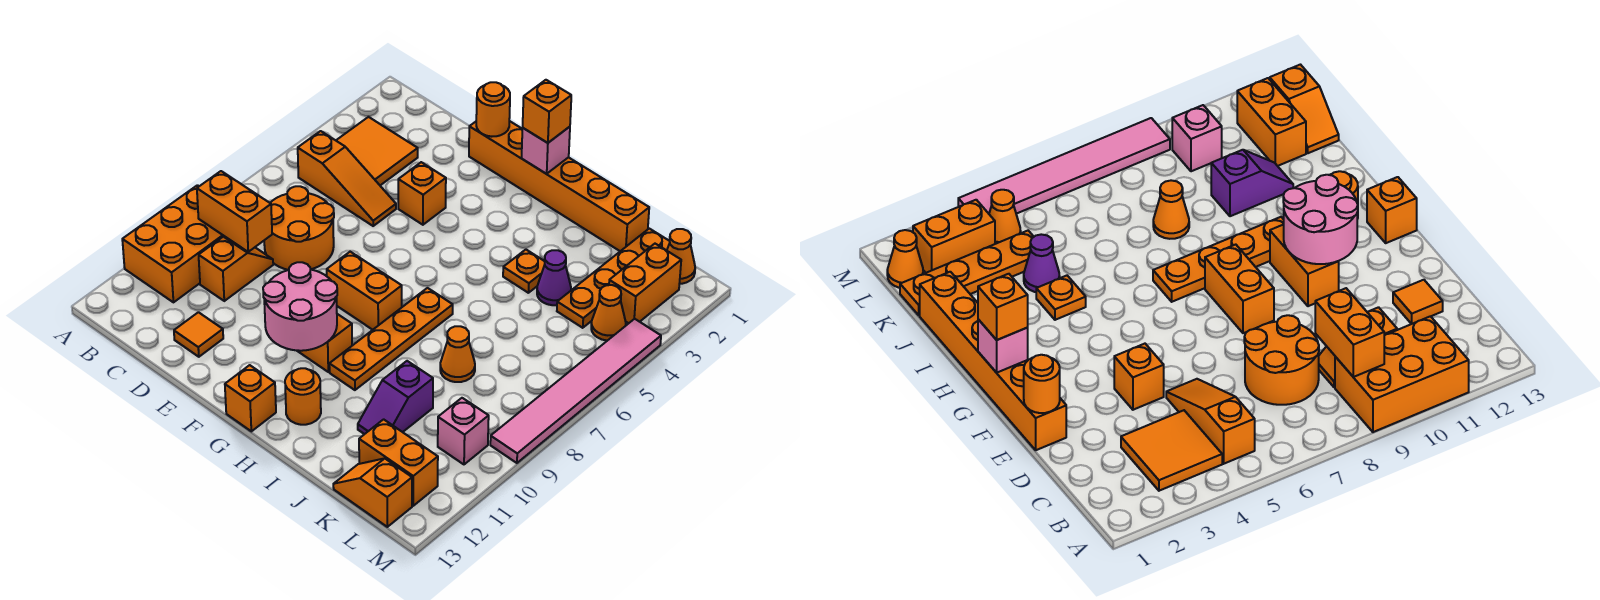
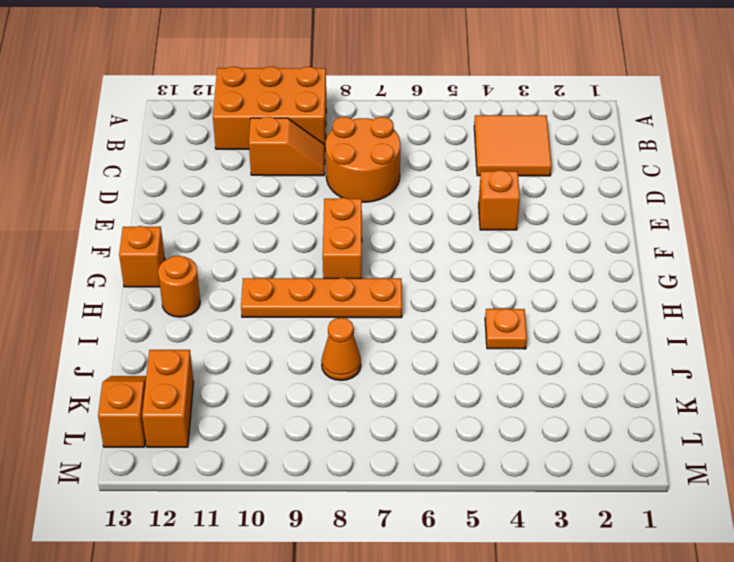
none -> orange 1x3 slope [298,131,396,226]
none -> orange 1x1 tile [174,312,223,357]
none -> orange 1x6 brick [469,121,649,251]
none -> orange 1x2 brick [297,314,352,372]

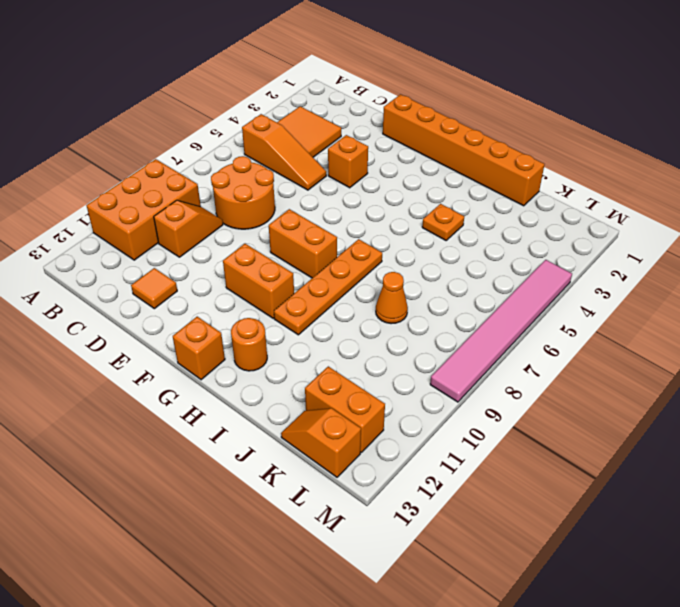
none -> purple 1x1 cone [537,250,571,305]
none -> purple 1x2 slope [358,361,433,434]
none -> orange 1x4 plate [557,229,670,328]
none -> orange 1x1 cone [667,229,695,284]

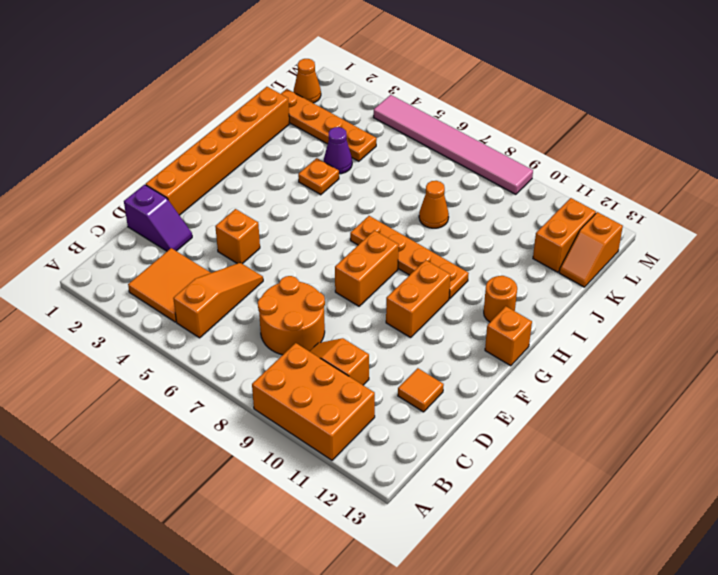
purple 1x2 slope [124,185,192,251] -> purple 1x2 slope moved to [358,361,433,434]
none -> orange 1x2 brick [609,244,681,323]
none -> orange 1x1 cone [591,285,626,341]
none -> pink 1x1 brick [438,398,489,464]
none -> orange 1x2 brick [197,171,272,252]

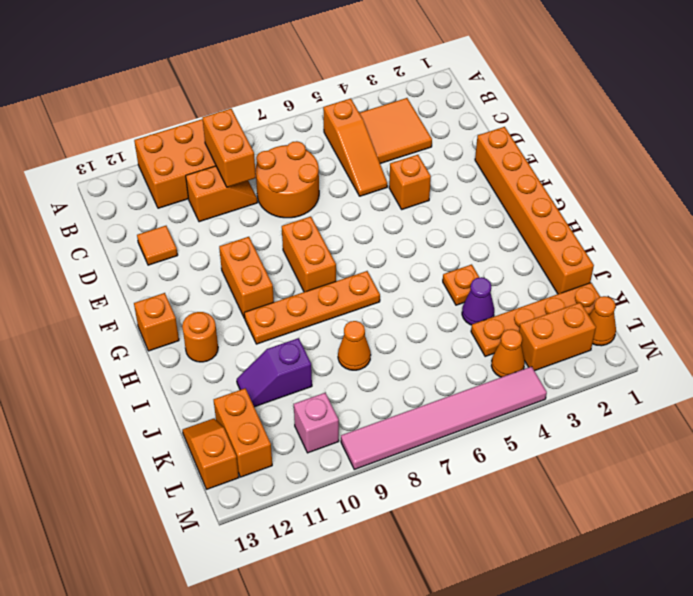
none -> orange 1x1 round brick [476,82,510,137]
none -> pink 2x2 round brick [263,262,337,351]
none -> pink 1x1 brick [522,127,570,174]
none -> orange 1x1 brick [523,80,571,143]

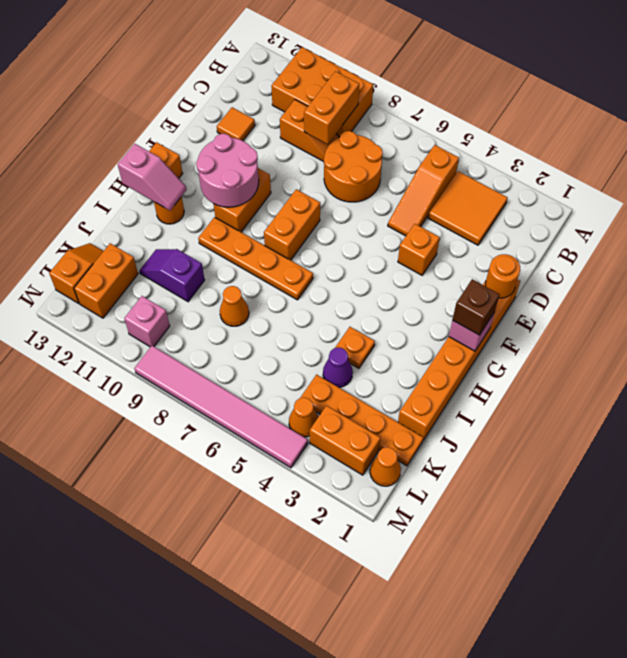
brown 1x1 brick [453,279,500,335] -> orange 1x1 brick [523,80,571,143]
pink 1x2 slope [118,144,187,210] -> none

